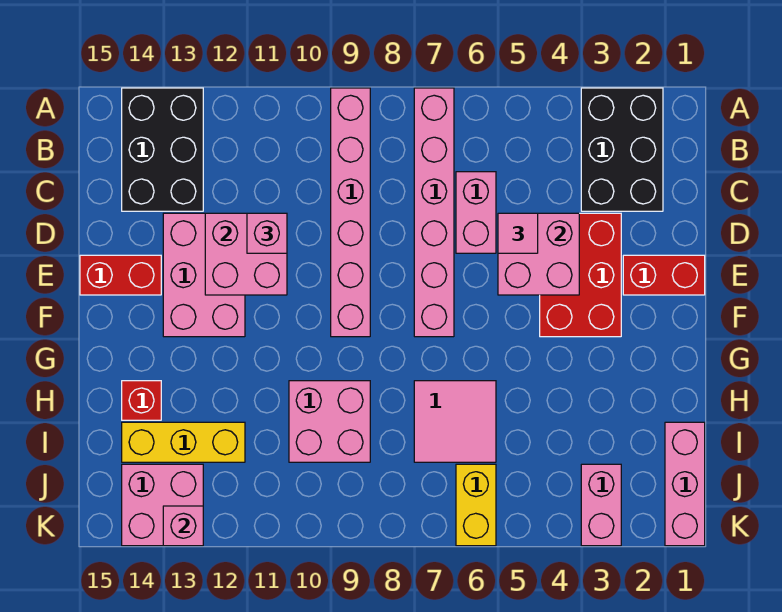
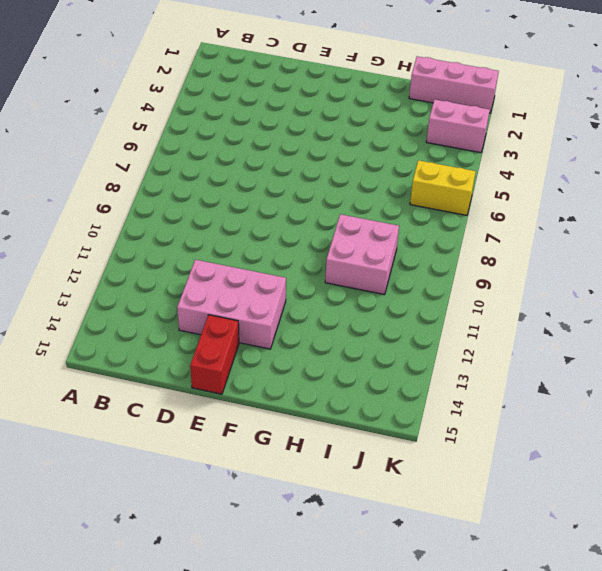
none -> black 2x3 brick [581,88,663,211]
none -> pink 1x6 brick [414,88,454,337]
none -> pink 1x6 brick [331,88,370,337]

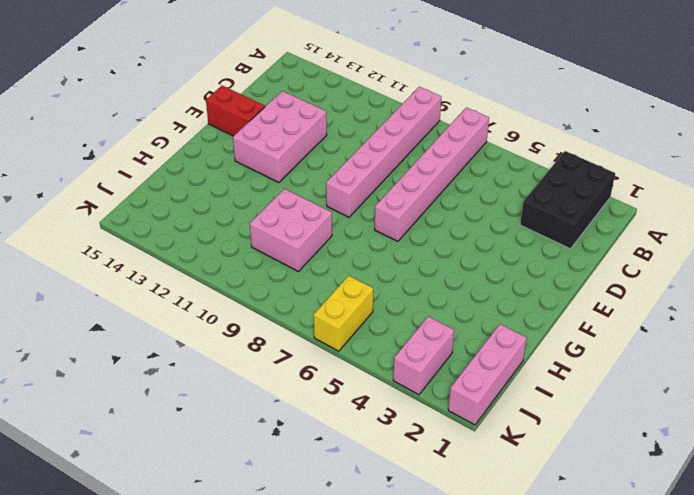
none -> black 2x3 brick [122,88,203,211]
none -> pink 1x2 brick [456,172,496,253]
none -> red 2x3 brick [540,213,621,337]

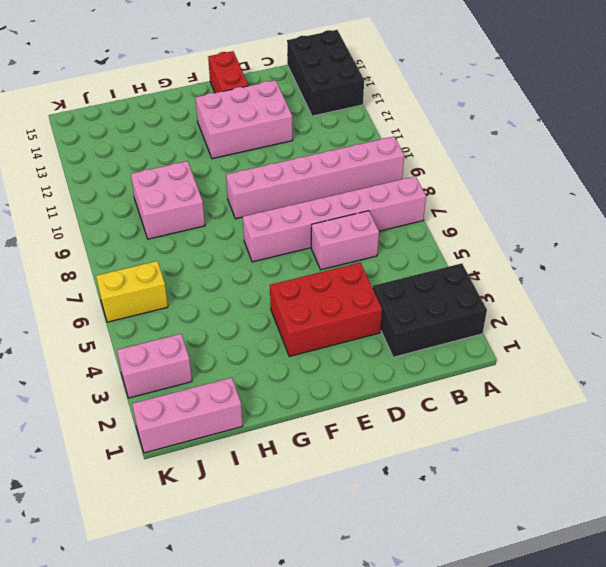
black 2x3 brick [287,30,364,116] -> black 2x3 brick turned to [122,88,203,211]
none -> red 1x2 brick [623,255,705,295]
none -> pink 2x2 tile [414,381,496,462]
none -> red 1x1 brick [122,381,161,420]

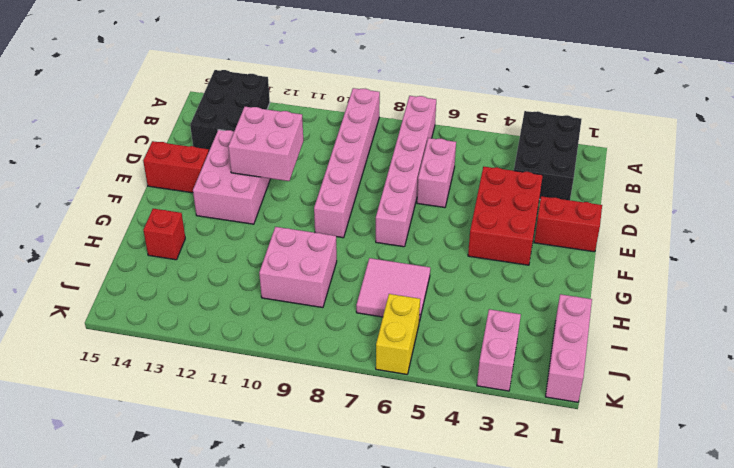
none -> yellow 1x3 brick [122,422,245,462]
none -> pink 2x2 brick [122,464,203,546]
none -> pink 2x2 brick [498,213,579,295]

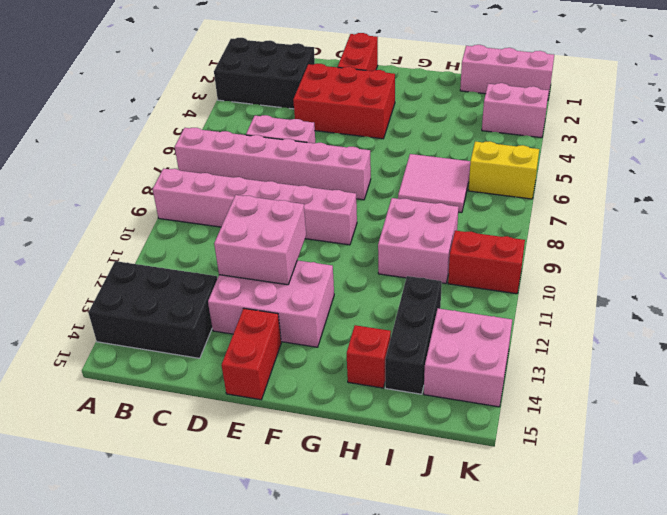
black 1x3 brick [385,276,442,394] -> yellow 1x3 brick [122,422,245,462]
red 1x2 brick [448,231,525,294] -> none
none -> pink 2x2 brick [498,213,579,295]
none -> pink 1x1 brick [163,506,203,546]
none -> pink 1x1 tile [498,213,538,253]

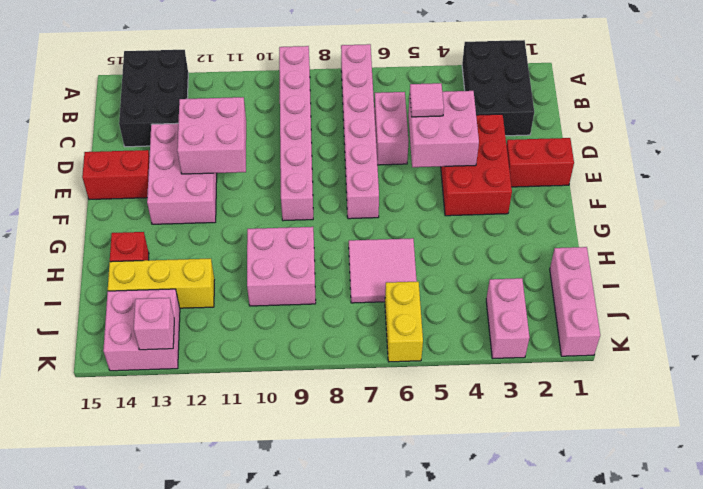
none -> pink 1x1 brick [247,213,287,253]

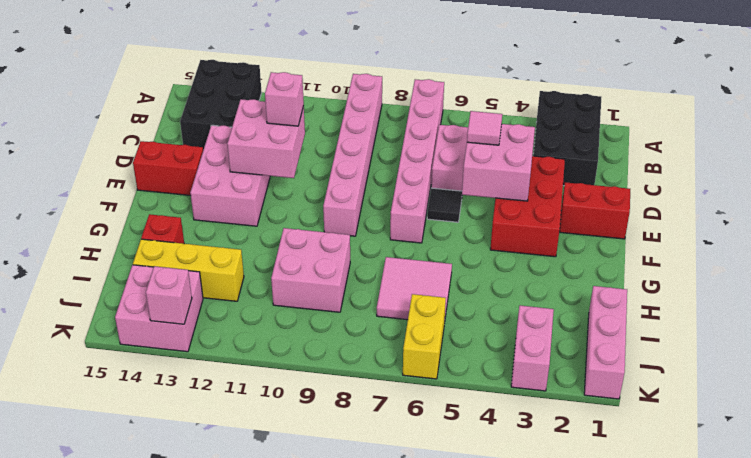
black 1x1 tile [427,188,462,222] -> none

